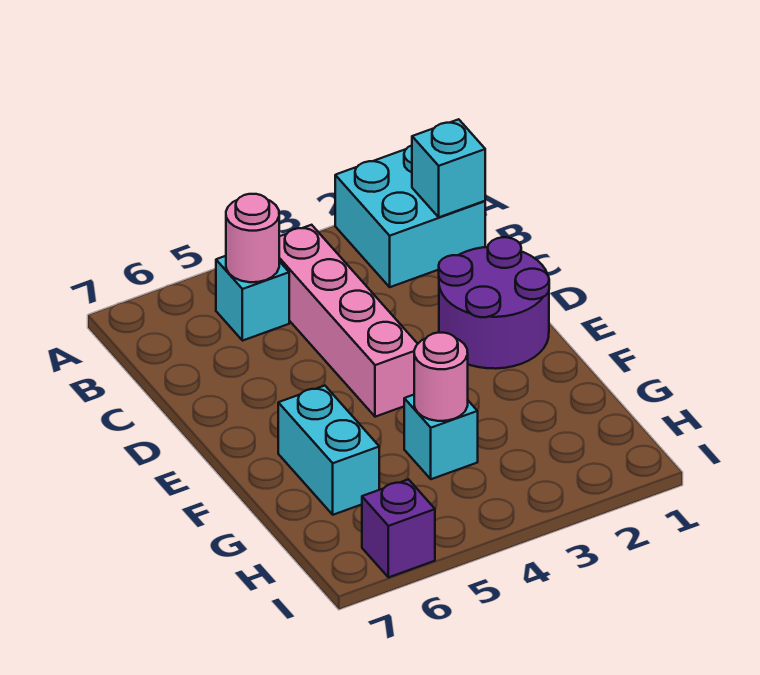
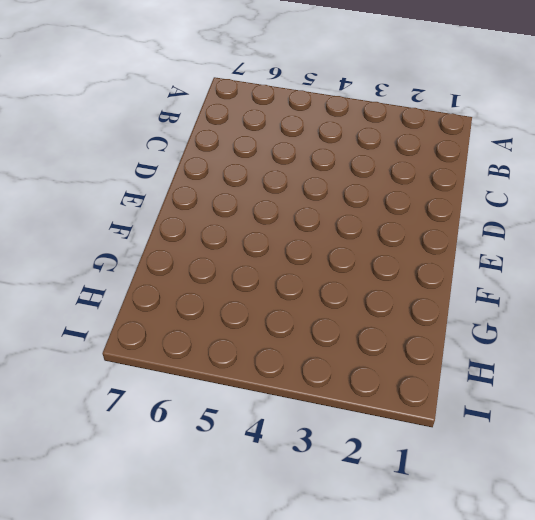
none -> cyan 2x2 brick [335,145,485,287]
none -> pink 1x4 brick [279,225,417,417]

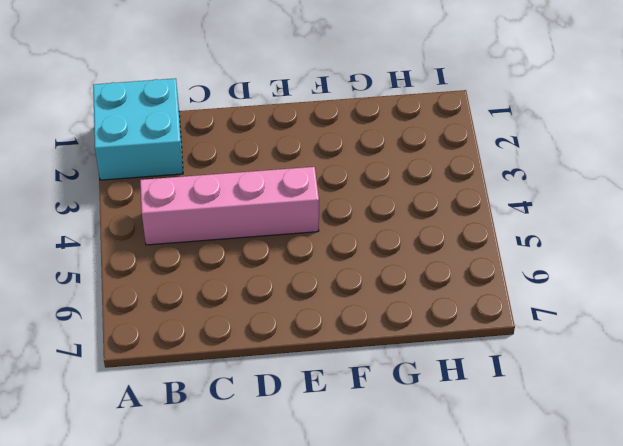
none -> cyan 1x1 brick [216,256,289,341]
none -> purple 2x2 round brick [439,237,549,369]

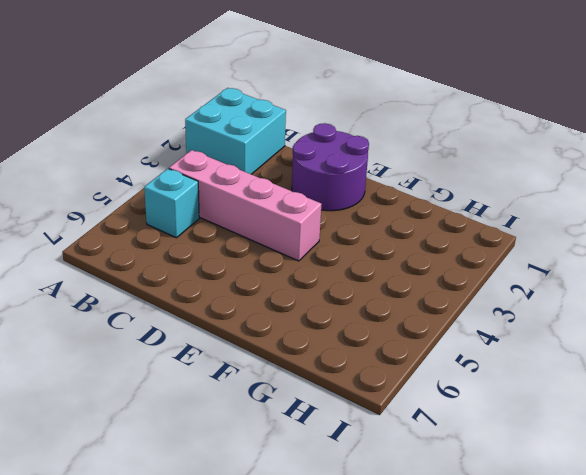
none -> cyan 1x2 brick [278,386,379,515]
none -> cyan 1x1 brick [404,395,478,479]

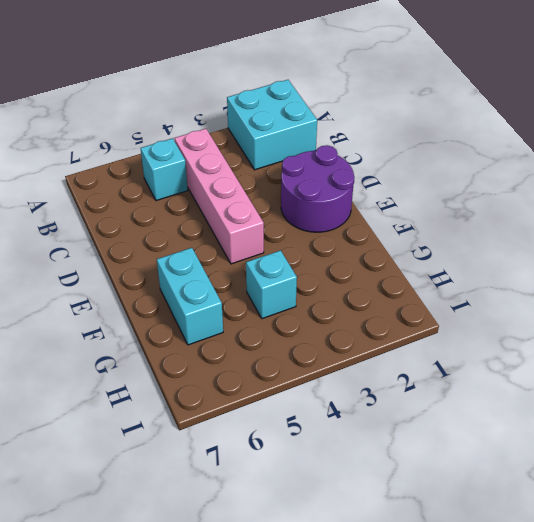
none -> purple 1x1 brick [362,479,435,577]
none -> cyan 1x1 brick [412,119,485,217]

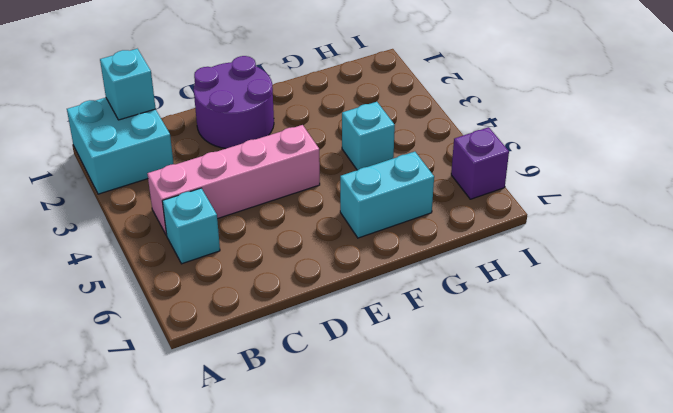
none -> pink 1x1 round brick [226,194,279,282]
none -> pink 1x1 round brick [414,333,468,421]

